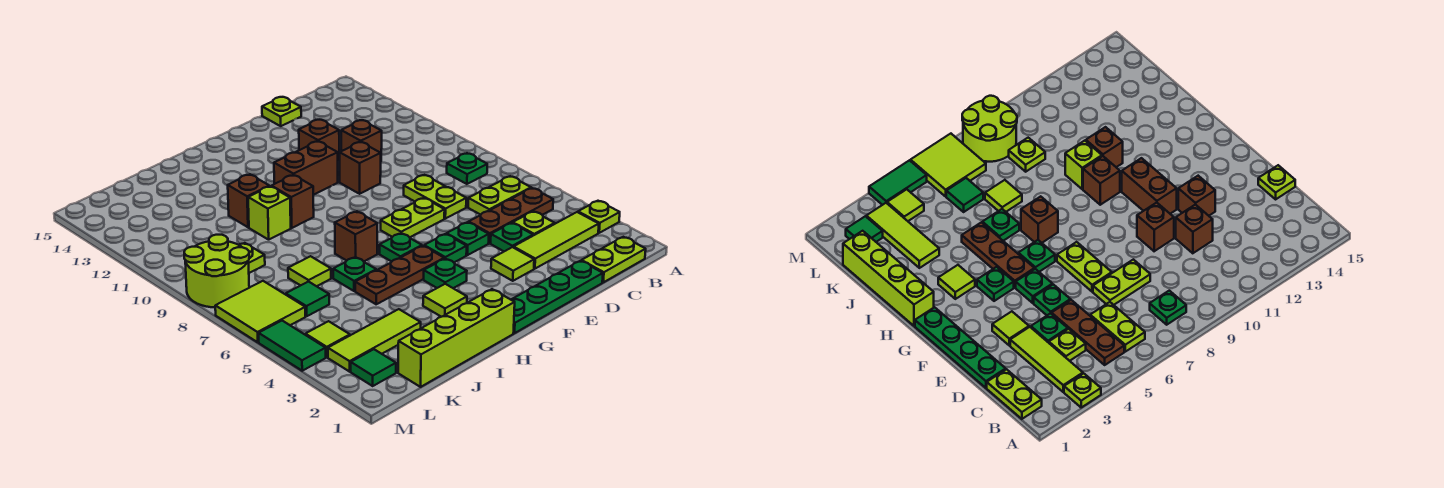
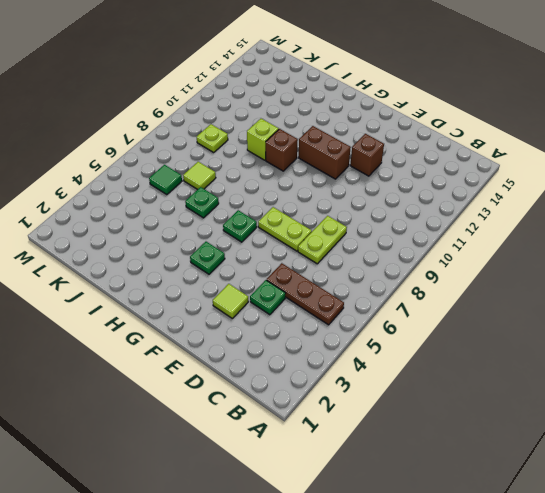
none -> lime 1x1 plate [578,201,620,233]
none -> lime 1x2 plate [582,237,646,282]
none -> lime 1x3 tile [514,212,599,269]
none -> lime 1x2 plate [468,176,531,215]

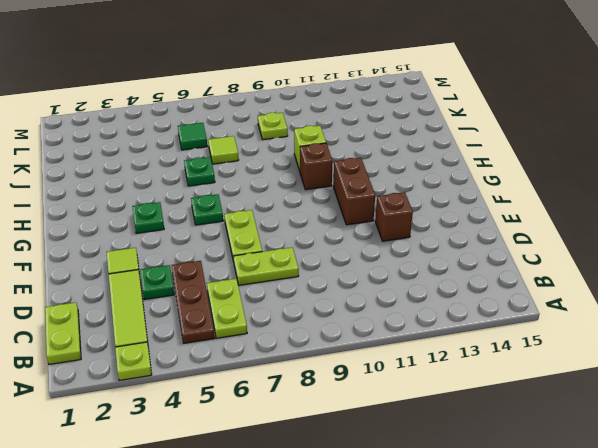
none -> green 1x1 plate [447,153,487,184]
none -> lime 1x1 plate [513,211,555,236]
none -> green 1x4 plate [511,261,603,333]
none -> brown 1x1 brick [341,120,382,153]

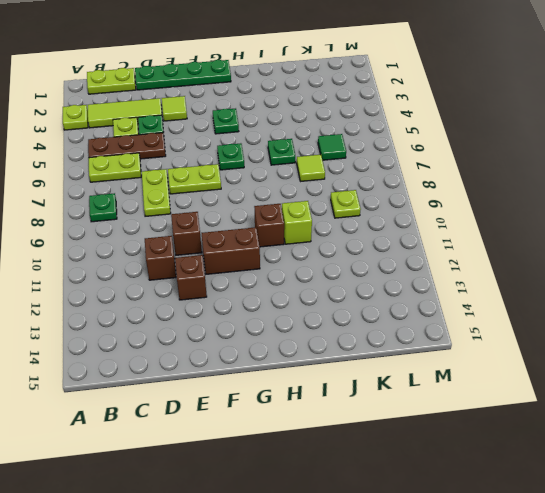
none -> lime 1x1 plate [262,97,301,126]
none -> green 1x1 plate [447,222,489,255]
none -> green 1x1 plate [424,234,467,262]
none -> brown 1x3 plate [355,246,444,304]

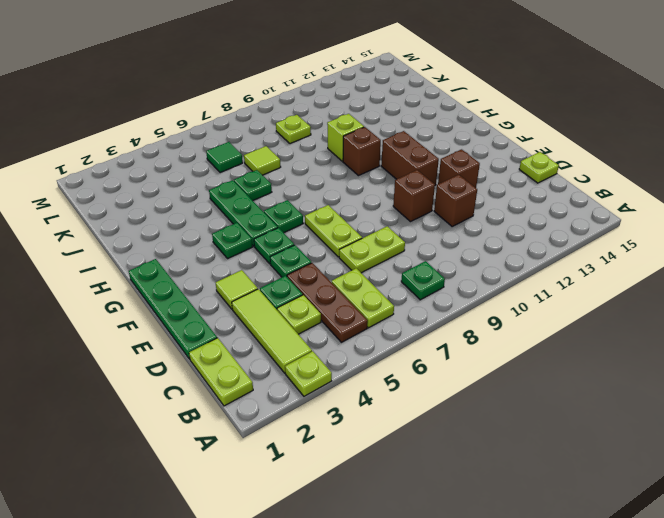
green 1x3 plate [209,180,278,246] -> brown 1x3 plate [355,246,444,304]
none -> lime 1x4 brick [398,289,515,387]
none -> lime 1x1 tile [423,284,467,317]
none -> brown 1x1 brick [335,211,377,261]
none -> brown 1x1 brick [228,174,269,227]

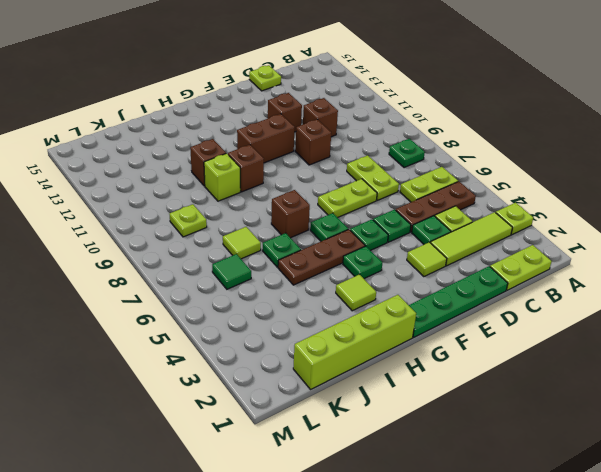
none -> lime 1x3 tile [328,309,421,372]
none -> green 1x1 tile [351,349,396,386]
none -> lime 1x1 tile [305,321,350,357]
none -> lime 2x2 tile [215,281,305,342]

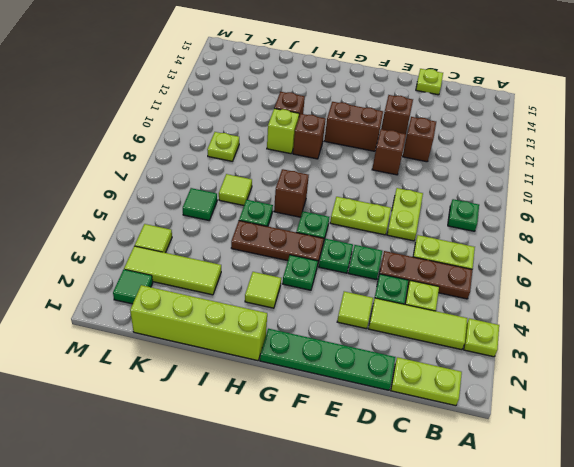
none -> lime 2x2 tile [215,281,305,342]
none -> lime 2x2 round brick [184,235,249,307]
none -> green 1x2 tile [259,321,326,371]

